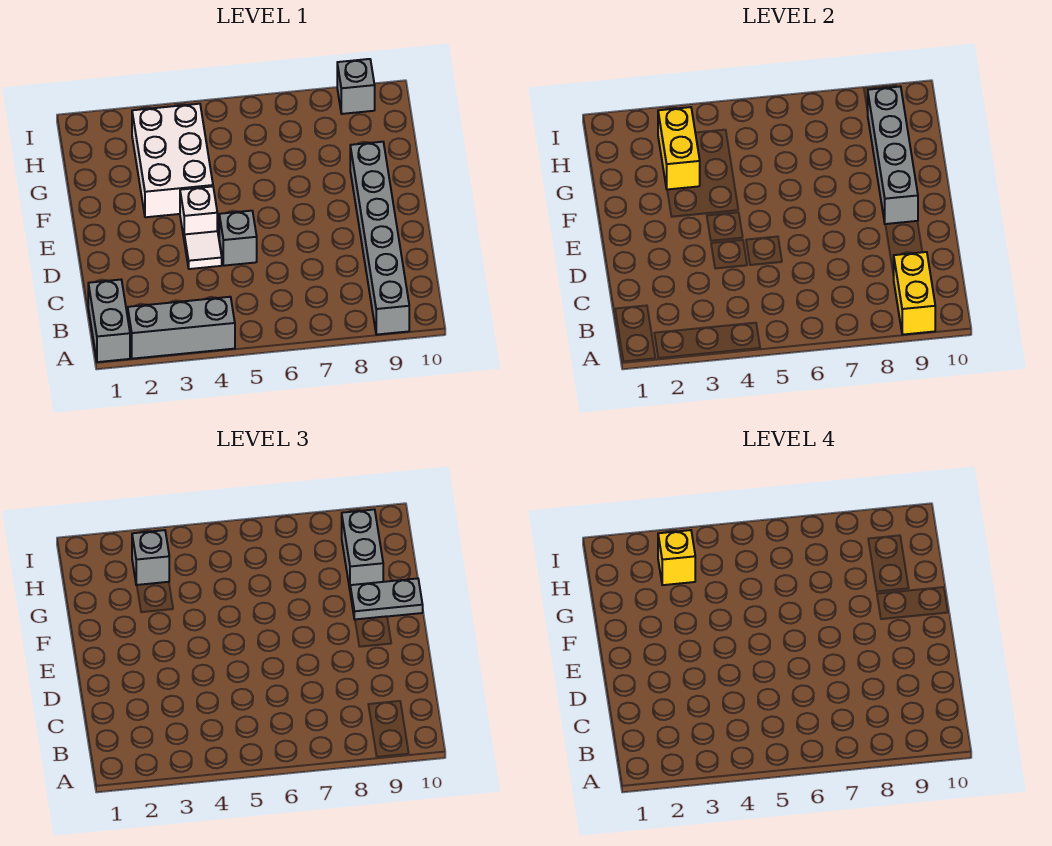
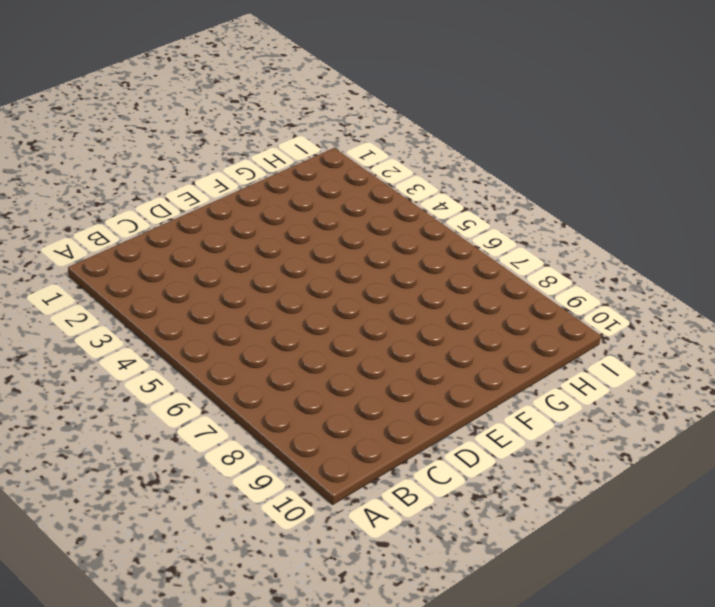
none -> grey 1x2 brick [88,280,130,362]
none -> grey 1x3 brick [128,297,235,359]
none -> grey 1x6 brick [350,142,409,335]

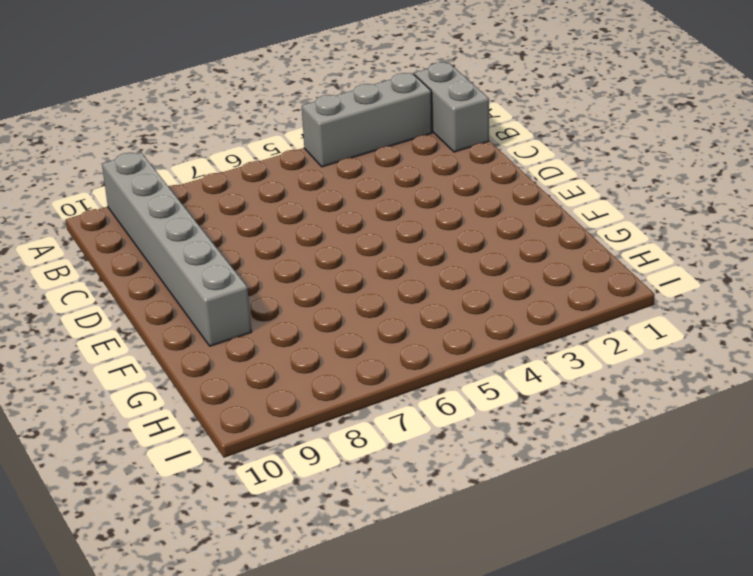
none -> white 1x1 tile [184,231,222,269]
none -> grey 1x1 brick [219,211,257,266]
none -> white 1x1 brick [180,186,217,237]

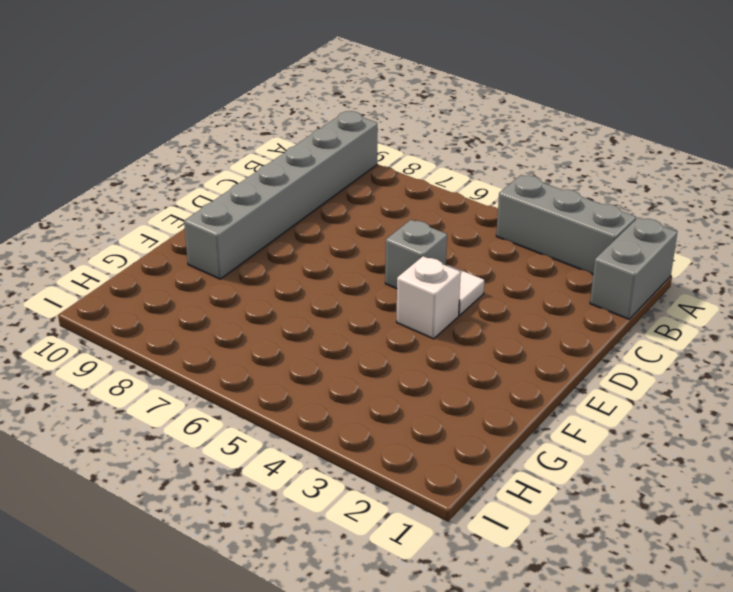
none -> white 2x3 brick [132,104,213,217]
none -> grey 1x1 brick [337,59,375,114]
none -> yellow 1x2 brick [894,252,935,335]

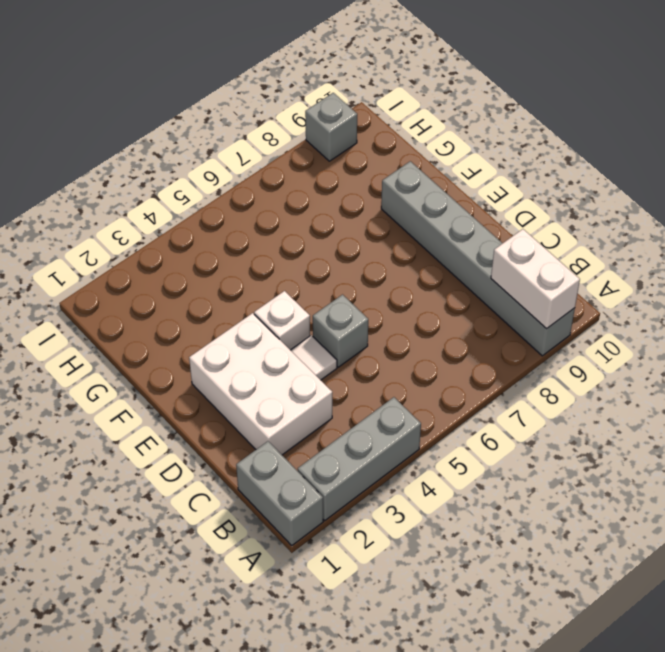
white 1x2 brick [491,229,580,329] -> yellow 1x2 brick [894,252,935,335]
white 2x3 brick [189,313,332,455] -> white 2x3 brick moved to [132,104,213,217]
none -> grey 1x4 brick [868,86,918,224]
none -> yellow 1x2 brick [658,107,700,190]
none -> grey 1x2 plate [350,578,423,619]

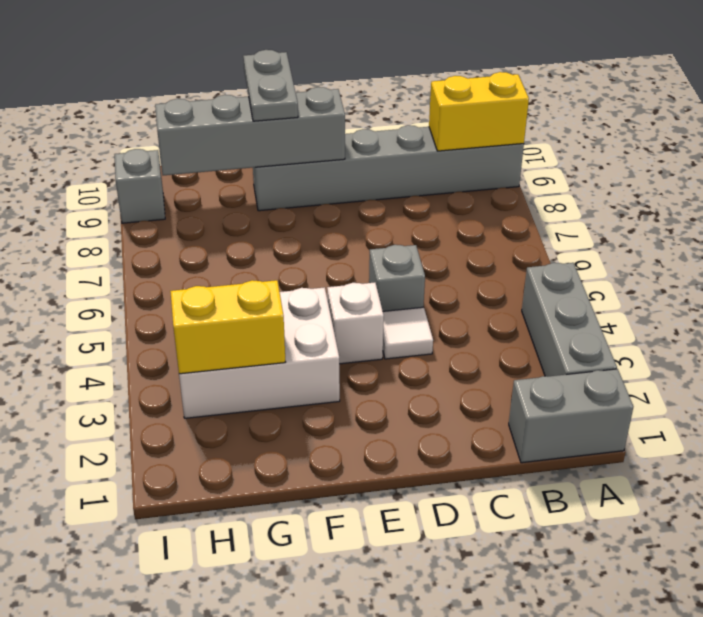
none -> grey 1x2 brick [342,509,383,589]
none -> grey 1x1 brick [132,530,169,585]
none -> yellow 1x1 brick [658,530,695,585]

